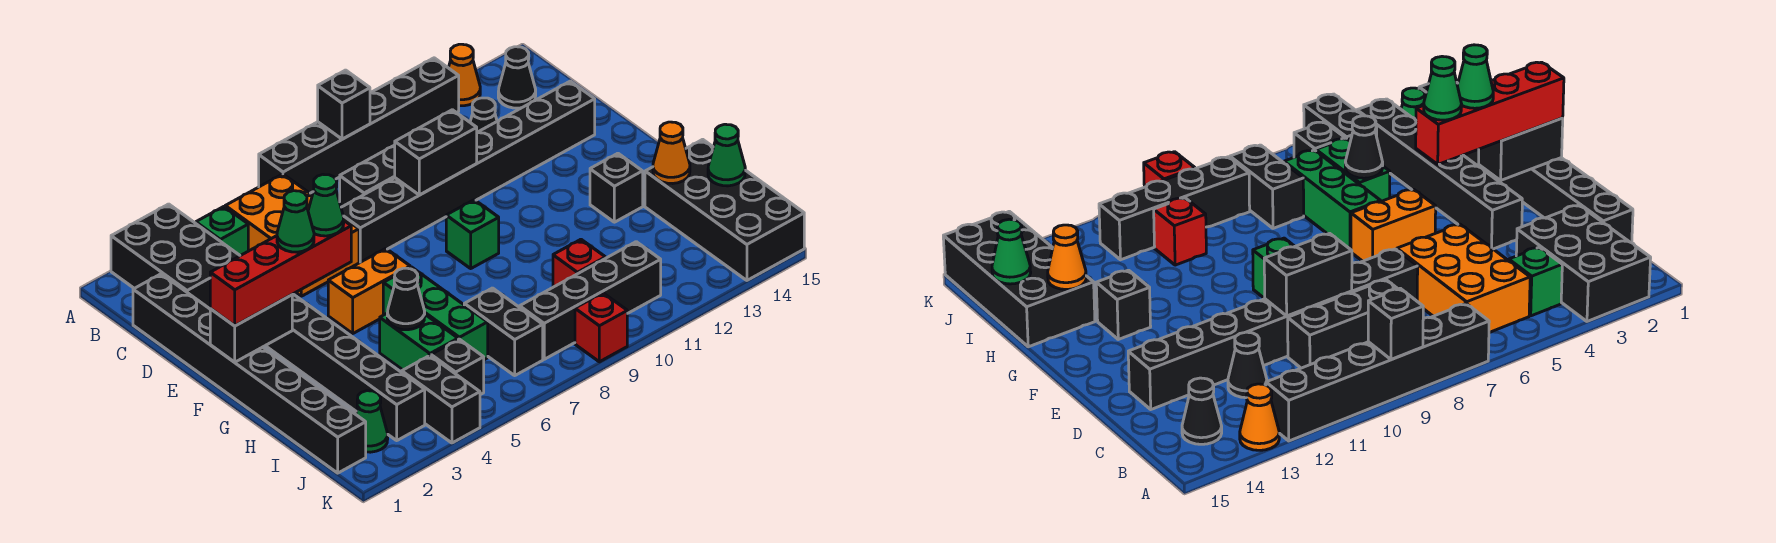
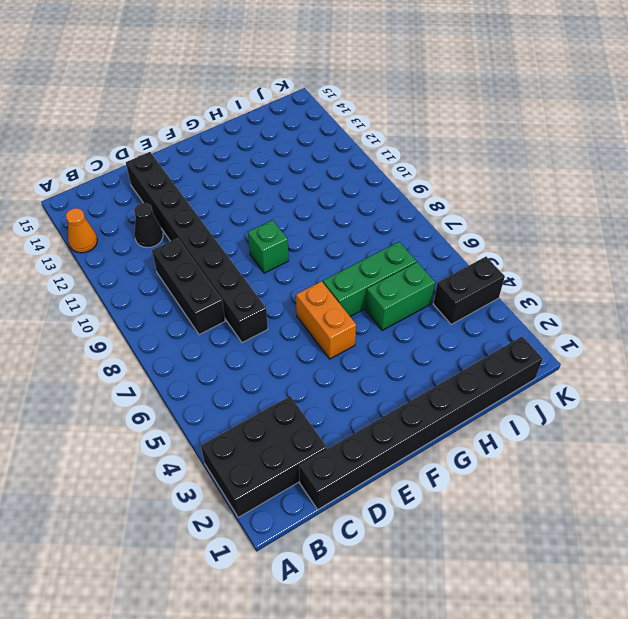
none -> black 1x6 brick [259,58,459,193]
none -> green 1x1 brick [196,207,248,256]
none -> orange 2x3 brick [225,174,359,296]
none -> black 1x1 cone [498,47,536,108]

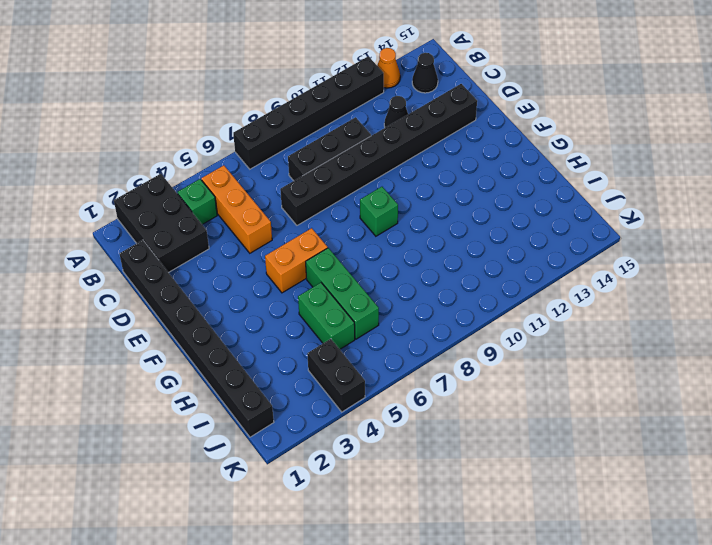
orange 1x3 brick [201,165,272,253] -> orange 2x3 brick [225,174,359,296]
none -> black 1x6 brick [266,294,425,440]
none -> black 1x1 brick [590,153,643,222]
none -> black 2x4 brick [645,139,804,280]
none -> black 1x2 brick [464,288,543,375]

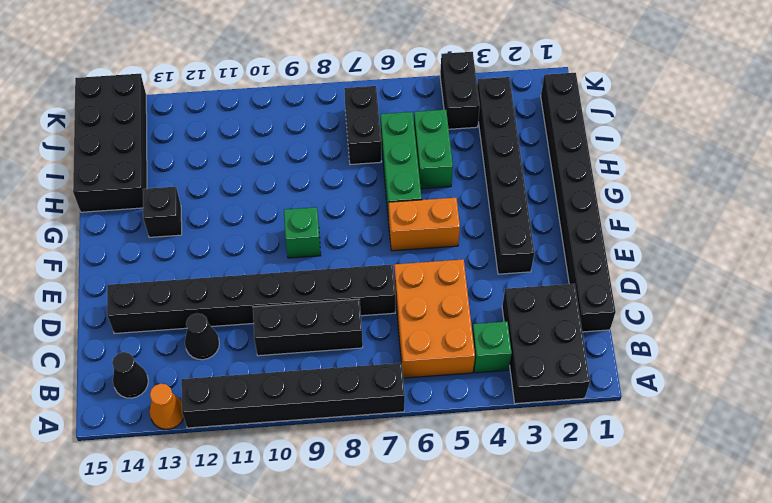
none -> red 1x1 brick [553,239,605,287]
none -> green 1x1 cone [356,391,388,452]
none -> black 1x1 brick [431,339,484,395]
none -> black 1x4 brick [520,242,661,359]

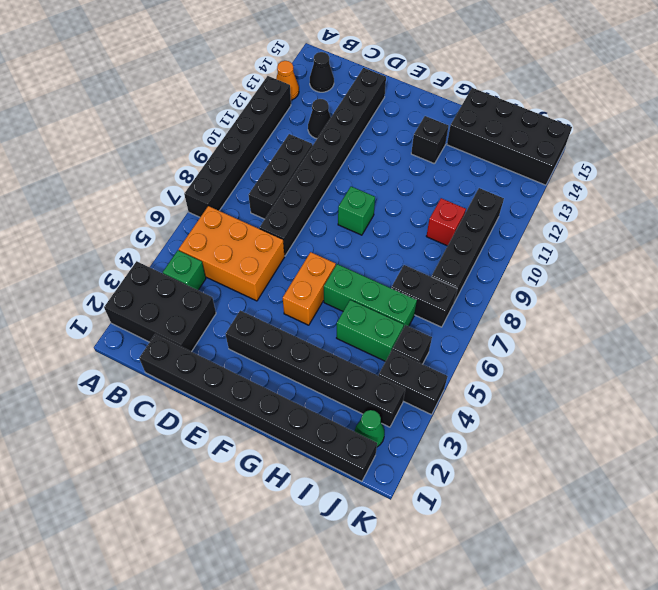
none -> red 1x1 brick [575,293,627,362]
none -> black 1x1 brick [318,70,370,139]
none -> black 1x2 brick [395,110,477,195]
none -> black 1x2 brick [210,295,292,362]

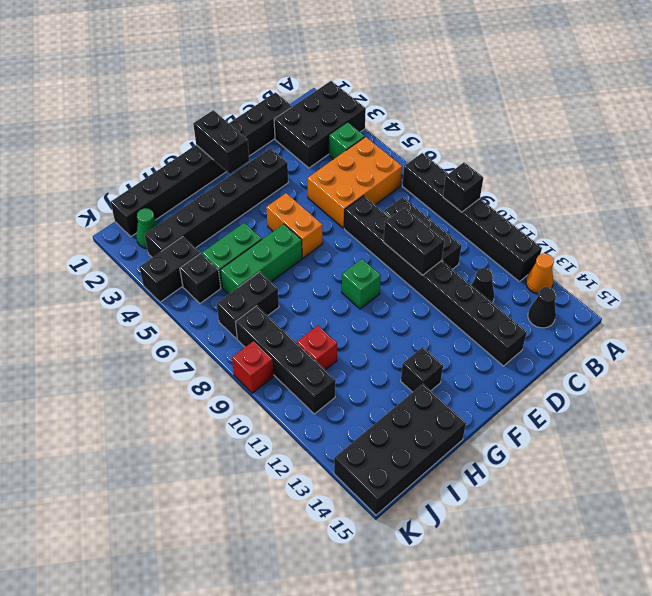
none -> black 1x1 cone [387,268,425,330]
none -> orange 1x1 cone [653,122,690,184]
none -> green 1x1 cone [708,124,745,186]
none -> red 1x4 brick [210,221,351,326]

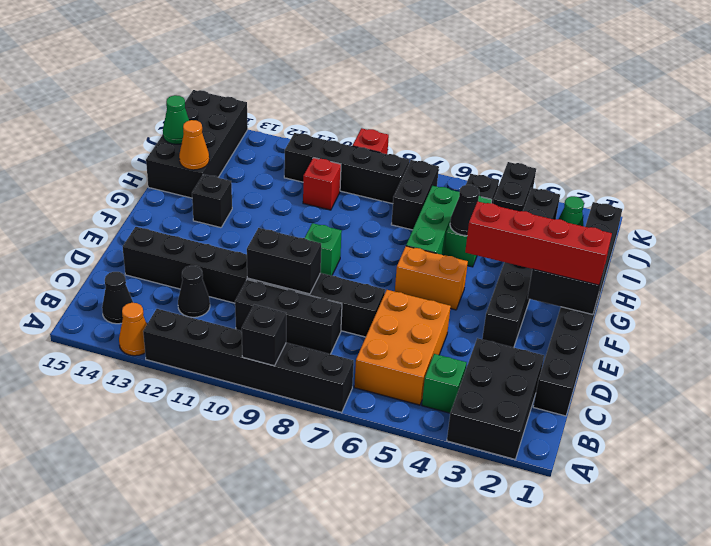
none -> green 1x1 cone [277,191,314,252]
none -> green 1x1 cone [308,175,344,236]

